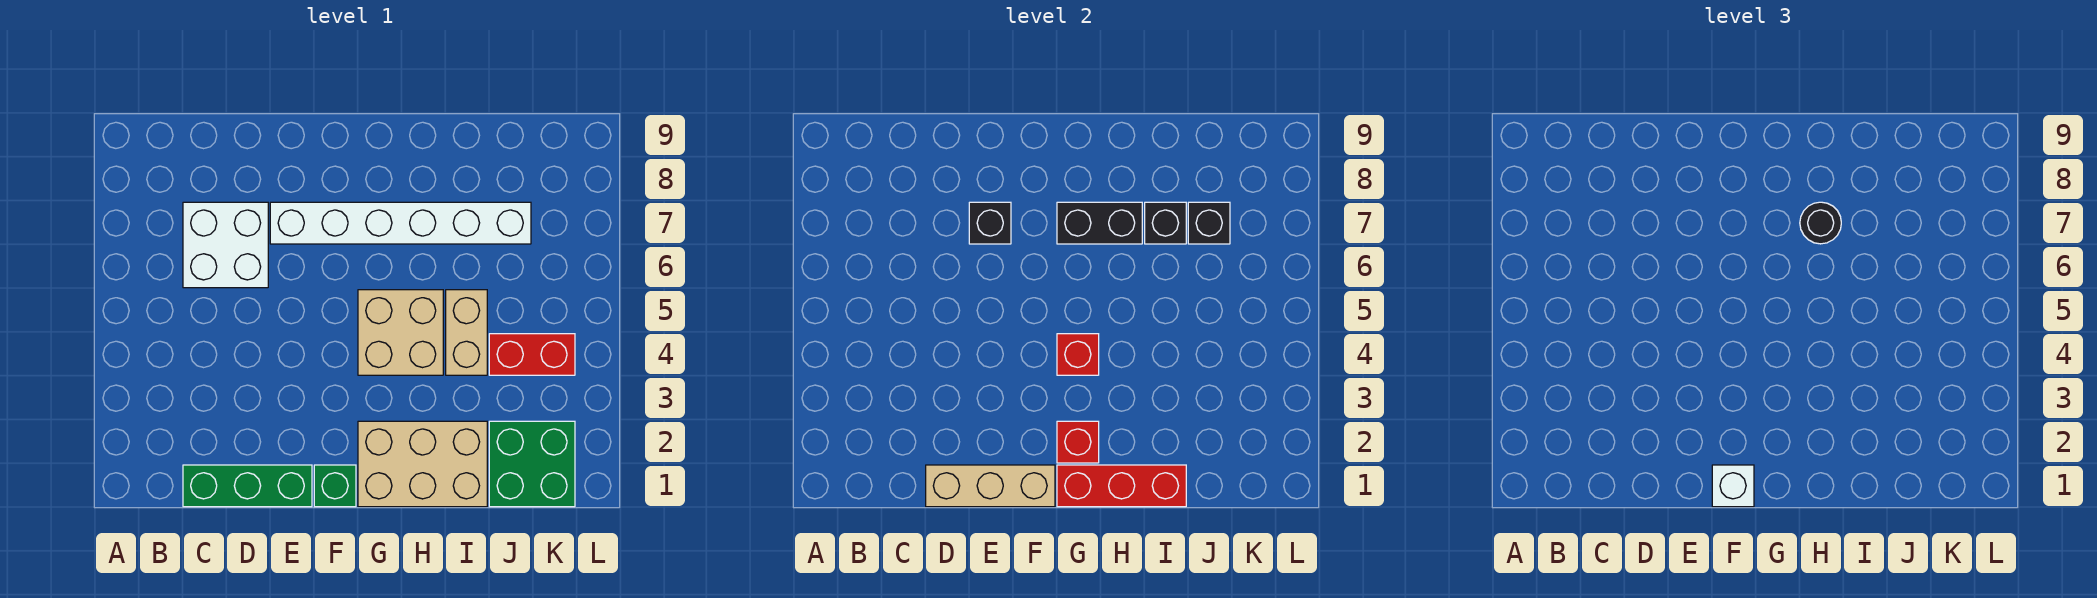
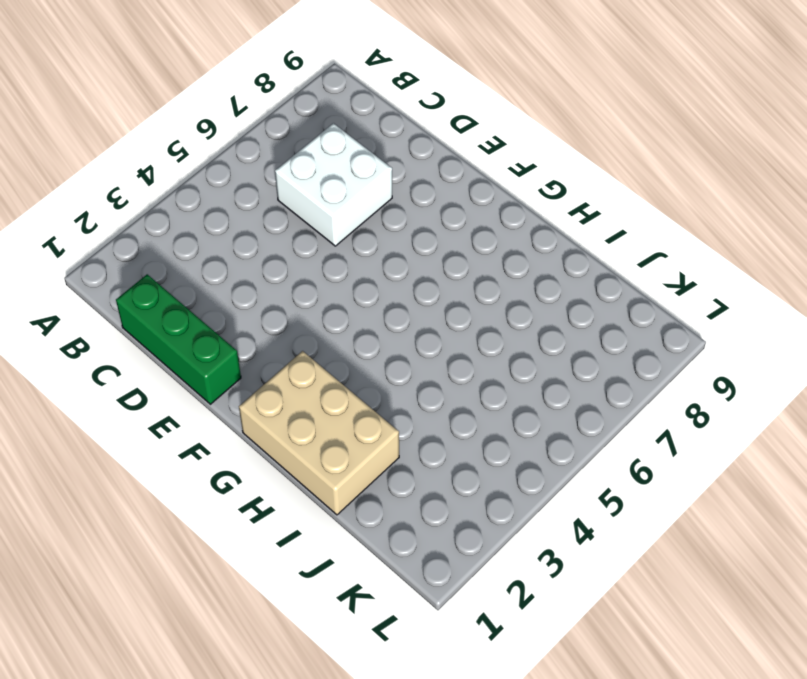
none -> white 1x6 brick [270,202,531,244]
none -> green 1x1 brick [314,465,356,507]
none -> tan 2x2 brick [358,290,443,375]

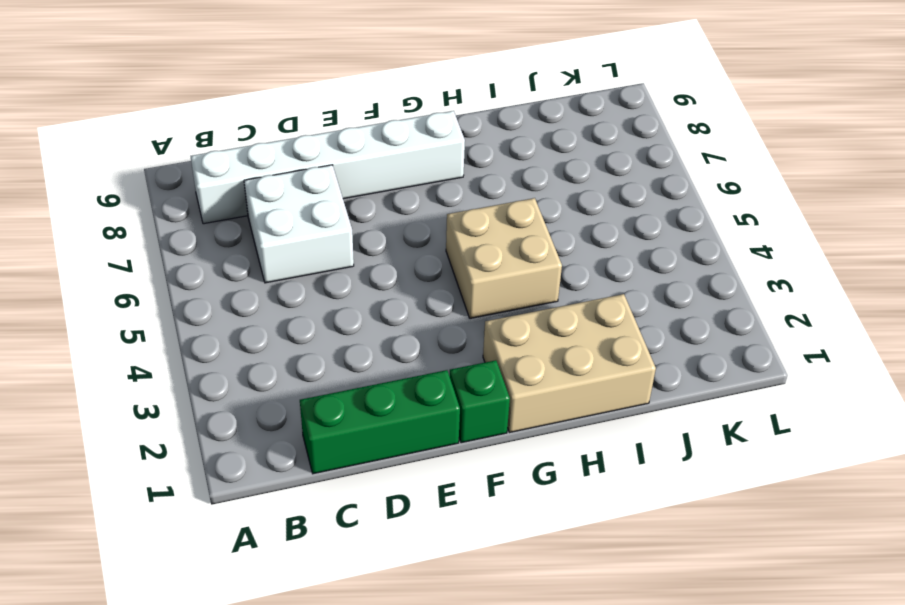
white 1x6 brick [191,111,465,224] -> white 1x6 brick moved to [270,202,531,244]
none -> tan 1x2 brick [446,290,487,375]
none -> green 2x2 brick [489,421,575,507]
none -> red 1x2 brick [489,334,575,375]

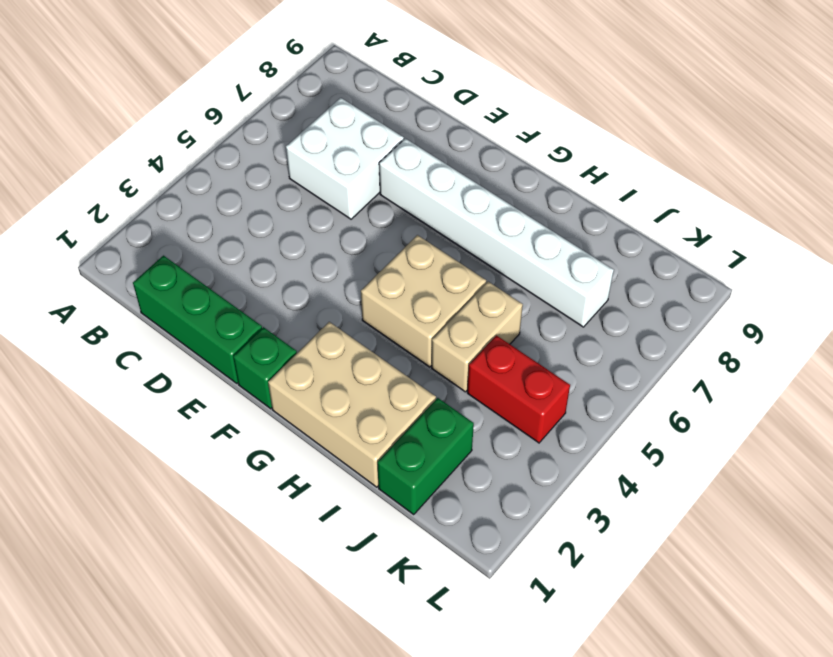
green 1x2 brick [377,398,474,514] -> green 2x2 brick [489,421,575,507]
none -> tan 1x3 brick [926,465,1055,507]
none -> black 1x1 brick [969,202,1011,244]
none -> red 1x3 brick [1057,465,1186,507]

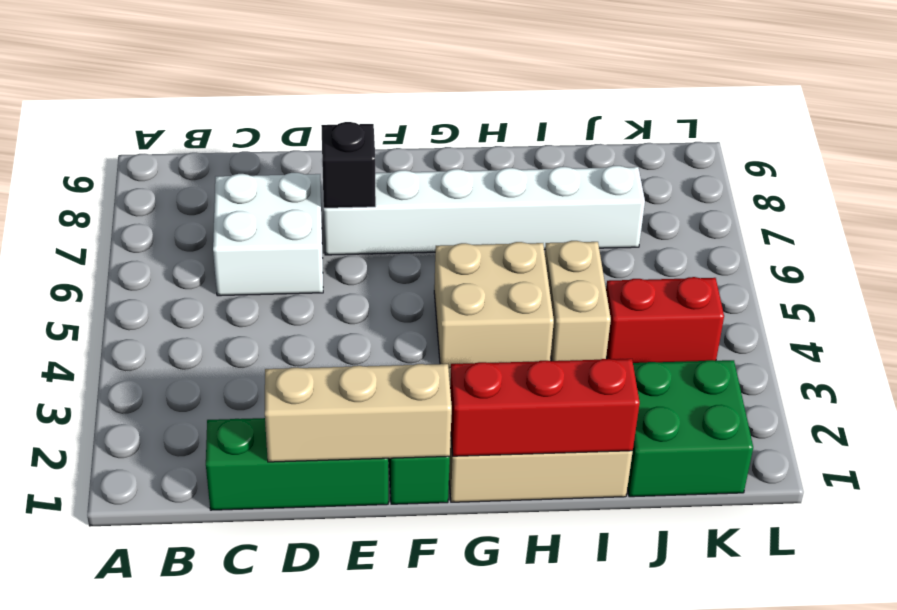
none -> red 1x1 brick [1057,421,1099,463]
none -> red 1x1 brick [1057,334,1099,375]
none -> black 1x2 brick [1057,202,1142,244]

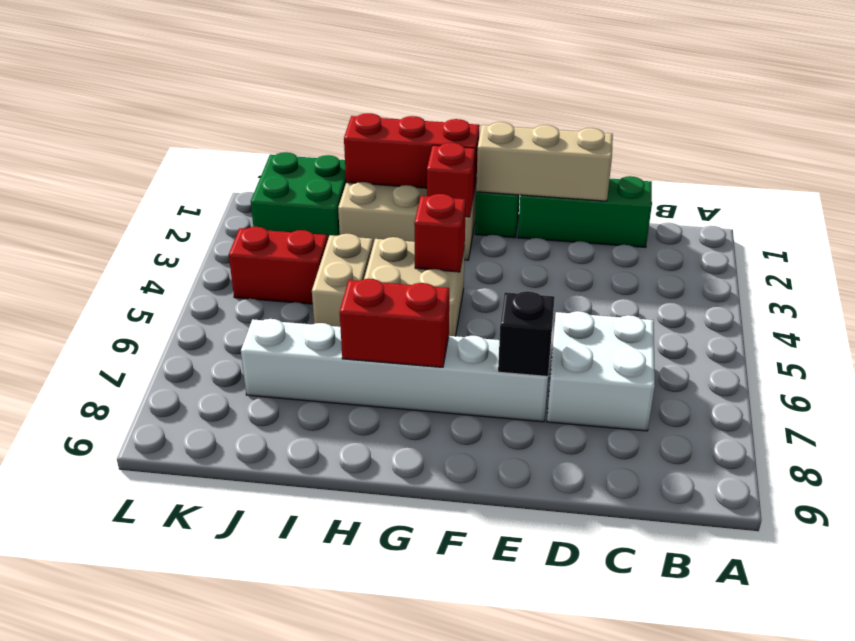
red 1x2 brick [340,279,449,367] -> black 1x2 brick [1057,202,1142,244]
none -> black 1x1 brick [1145,202,1186,244]
none -> black 1x1 brick [1188,202,1230,244]
none -> white 1x1 brick [1712,465,1754,507]

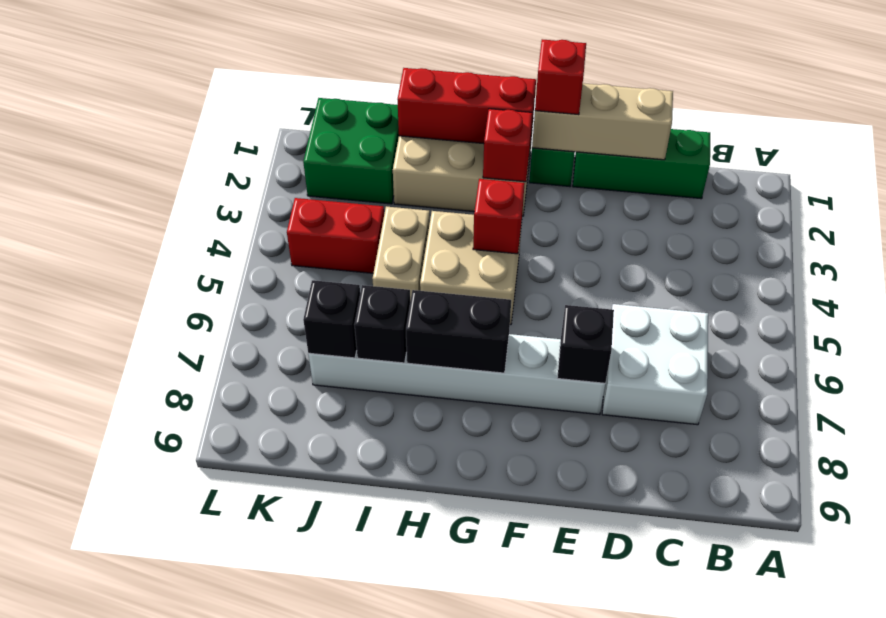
red 1x1 brick [535,39,586,115] -> white 1x1 brick [1712,465,1754,507]
none -> black 1x1 round brick [1800,202,1841,244]

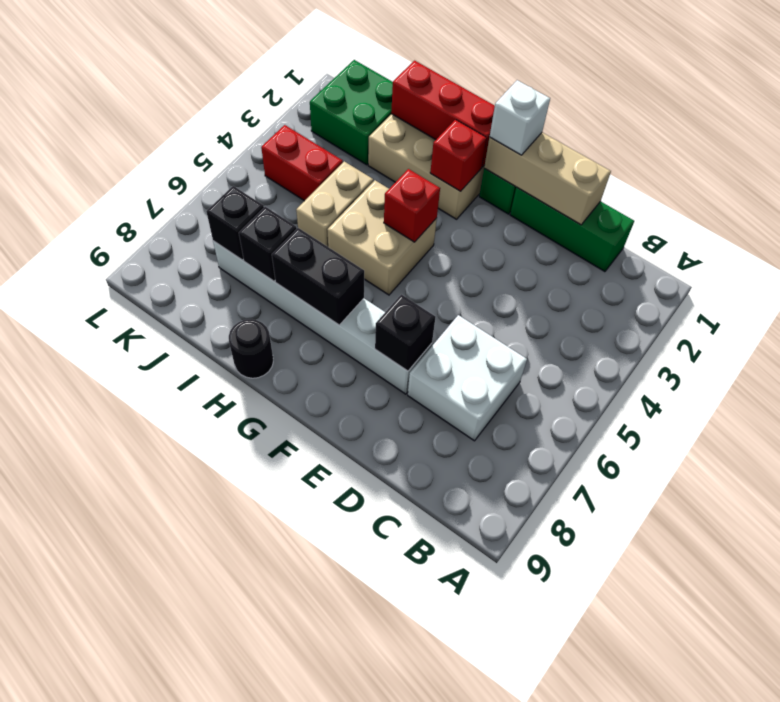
black 1x1 round brick [229,319,273,378] -> black 1x1 round brick moved to [1800,202,1841,244]

